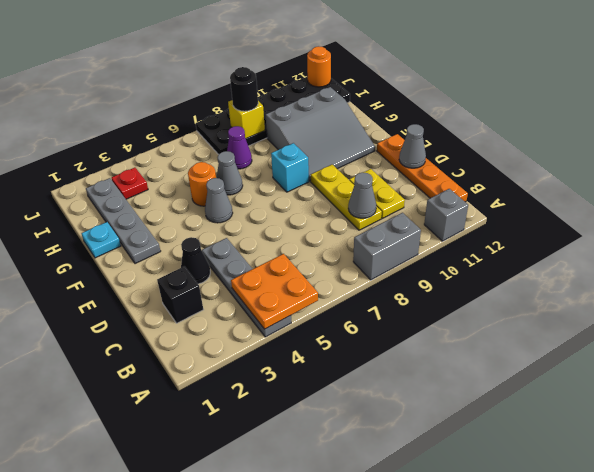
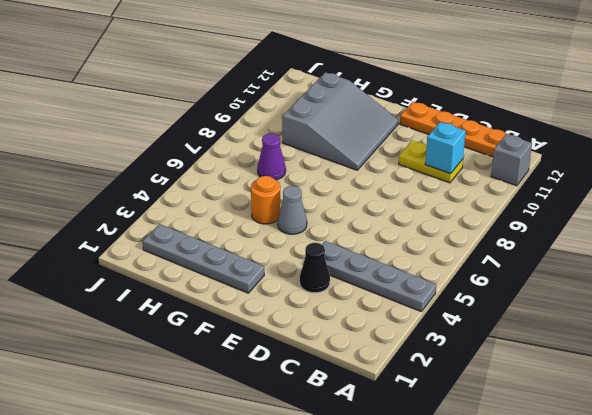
cyan 1x1 brick [425,122,466,174] -> cyan 1x1 brick moved to [271,143,309,192]
none -> grey 1x2 brick [353,213,421,280]
none -> black 1x1 brick [157,266,203,323]
none -> yellow 1x3 plate [311,165,382,230]

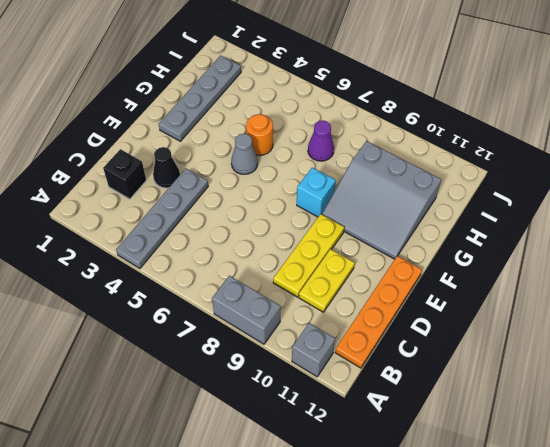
none -> cyan 1x1 plate [81,222,121,258]
none -> grey 1x1 cone [217,151,243,195]
none -> red 1x1 plate [112,168,148,199]

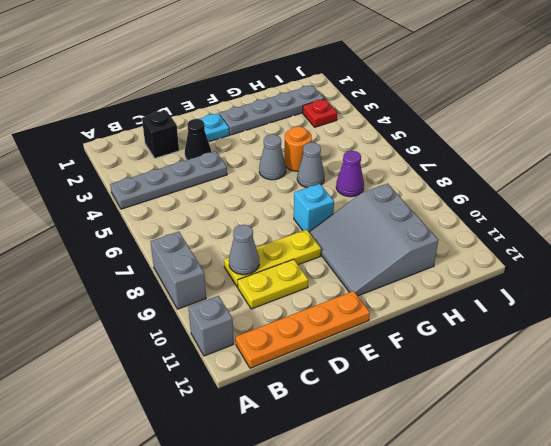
cyan 1x1 plate [200,113,229,142] -> cyan 1x1 plate moved to [81,222,121,258]
none -> black 2x6 plate [196,77,350,155]
none -> orange 2x2 plate [231,254,318,329]
none -> grey 1x1 cone [399,124,426,168]

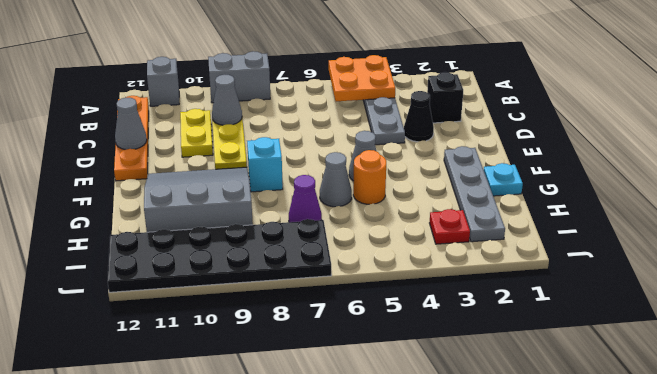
none -> yellow 1x1 brick [228,100,265,139]
none -> orange 1x1 round brick [307,46,331,87]
none -> black 1x1 round brick [230,67,258,111]

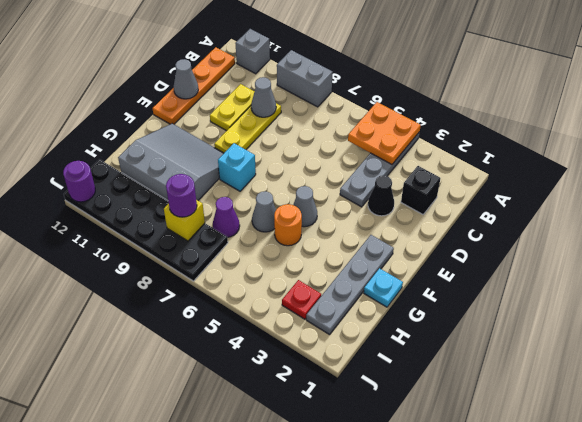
purple 1x1 round brick [166,174,197,217] -> black 1x1 round brick [230,67,258,111]
purple 1x1 round brick [63,161,95,202] -> orange 1x1 round brick [307,46,331,87]

